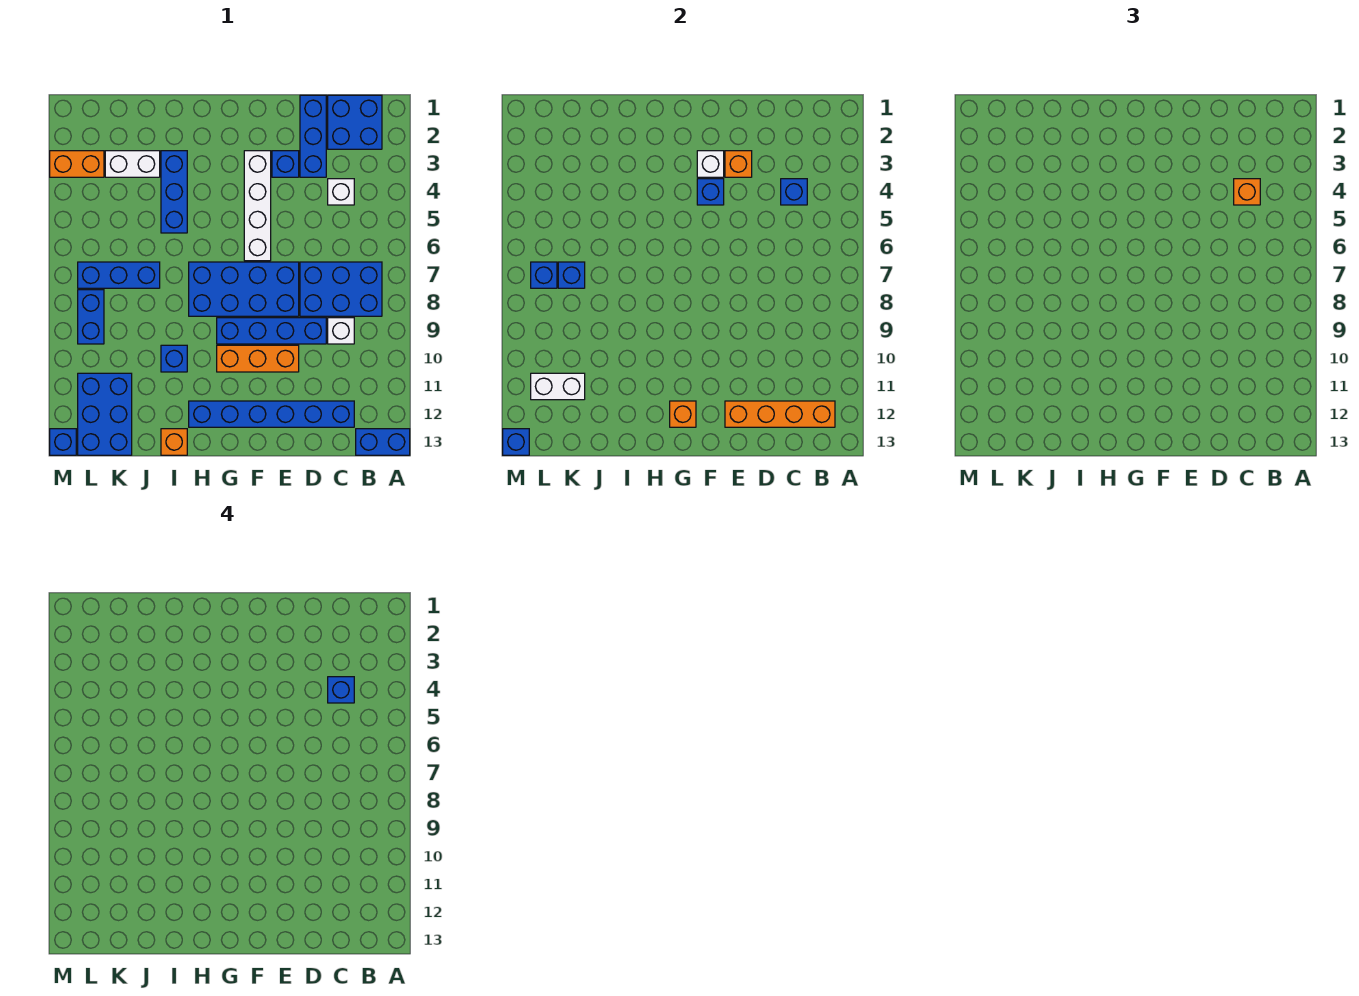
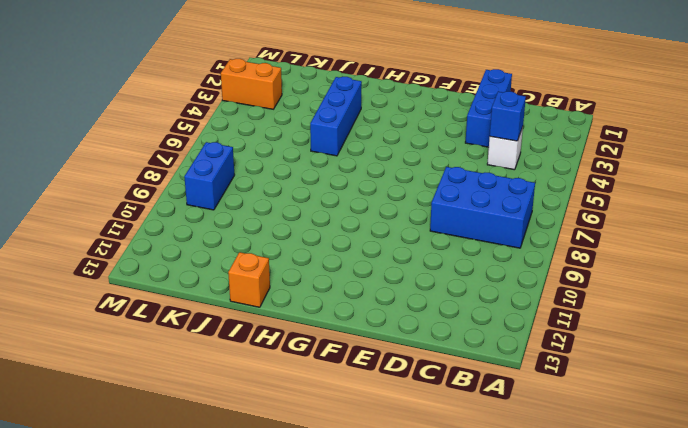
none -> blue 1x2 brick [356,429,410,455]
none -> blue 2x2 brick [328,95,382,149]
none -> white 1x1 brick [328,318,354,344]
none -> blue 1x6 brick [189,401,354,427]

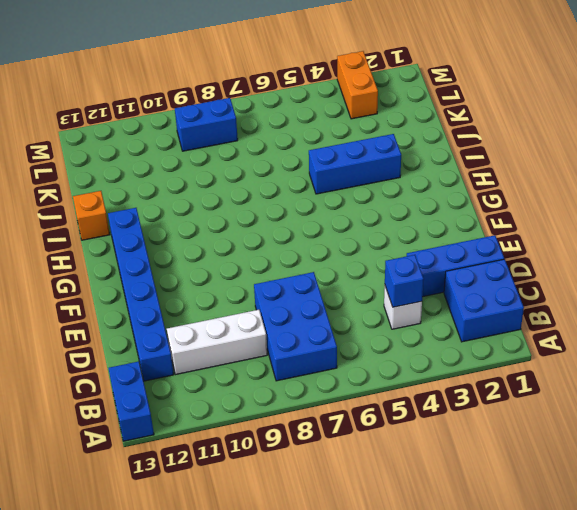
white 1x3 brick [167,310,267,374] -> white 1x1 brick [328,318,354,344]
none -> blue 1x4 brick [217,318,326,344]
none -> blue 1x1 brick [272,151,299,177]
none -> blue 2x4 brick [189,262,299,316]
none -> orange 1x3 brick [217,345,299,372]

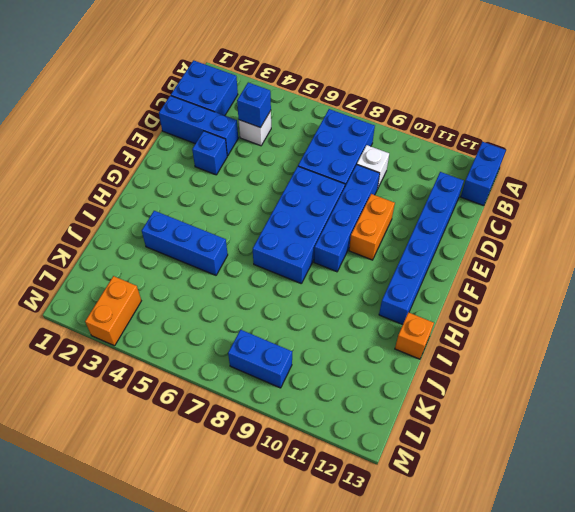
orange 1x2 brick [349,194,395,260] -> orange 1x3 brick [217,345,299,372]
none -> white 1x4 brick [244,151,271,261]
none -> blue 1x1 brick [161,345,187,372]
none -> white 1x2 brick [105,151,160,177]
none -> blue 1x3 brick [78,262,160,288]

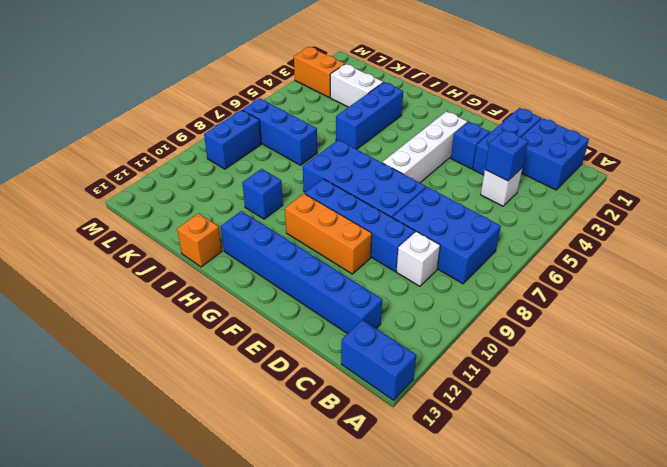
none -> blue 2x3 brick [78,373,132,455]
none -> blue 1x1 brick [50,429,76,455]
none -> orange 1x4 brick [725,401,835,427]
none -> orange 1x1 brick [725,151,752,177]

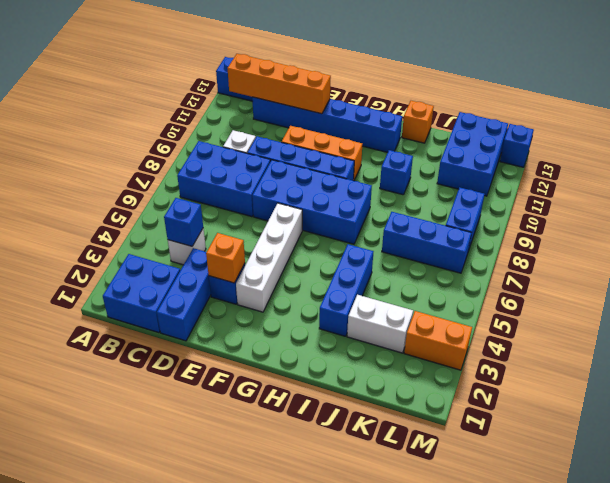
none -> white 1x1 brick [697,151,724,177]
none -> blue 1x1 brick [697,179,724,205]
none -> orange 1x1 brick [670,401,696,427]
none -> blue 1x1 brick [558,262,585,288]

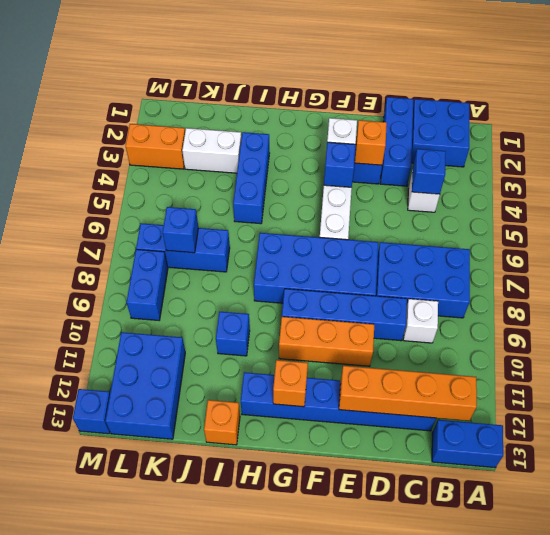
none -> white 1x2 brick [531,373,585,400]
none -> blue 1x1 brick [531,262,557,288]
none -> blue 1x1 brick [503,429,529,455]
none -> orange 1x1 brick [1234,179,1260,205]

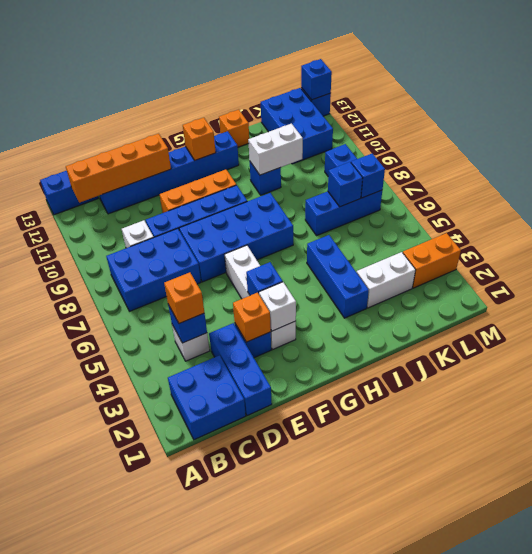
white 1x2 brick [248,124,303,175] -> white 1x2 brick moved to [531,373,585,400]
none -> blue 1x1 brick [328,677,354,703]

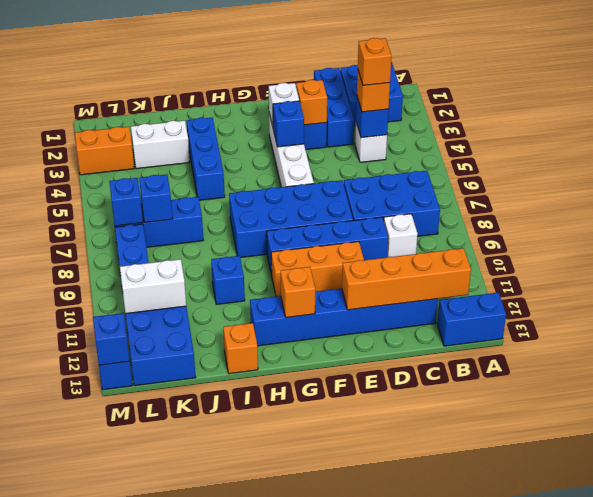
orange 1x1 brick [358,38,391,85] -> blue 1x1 brick [328,677,354,703]

